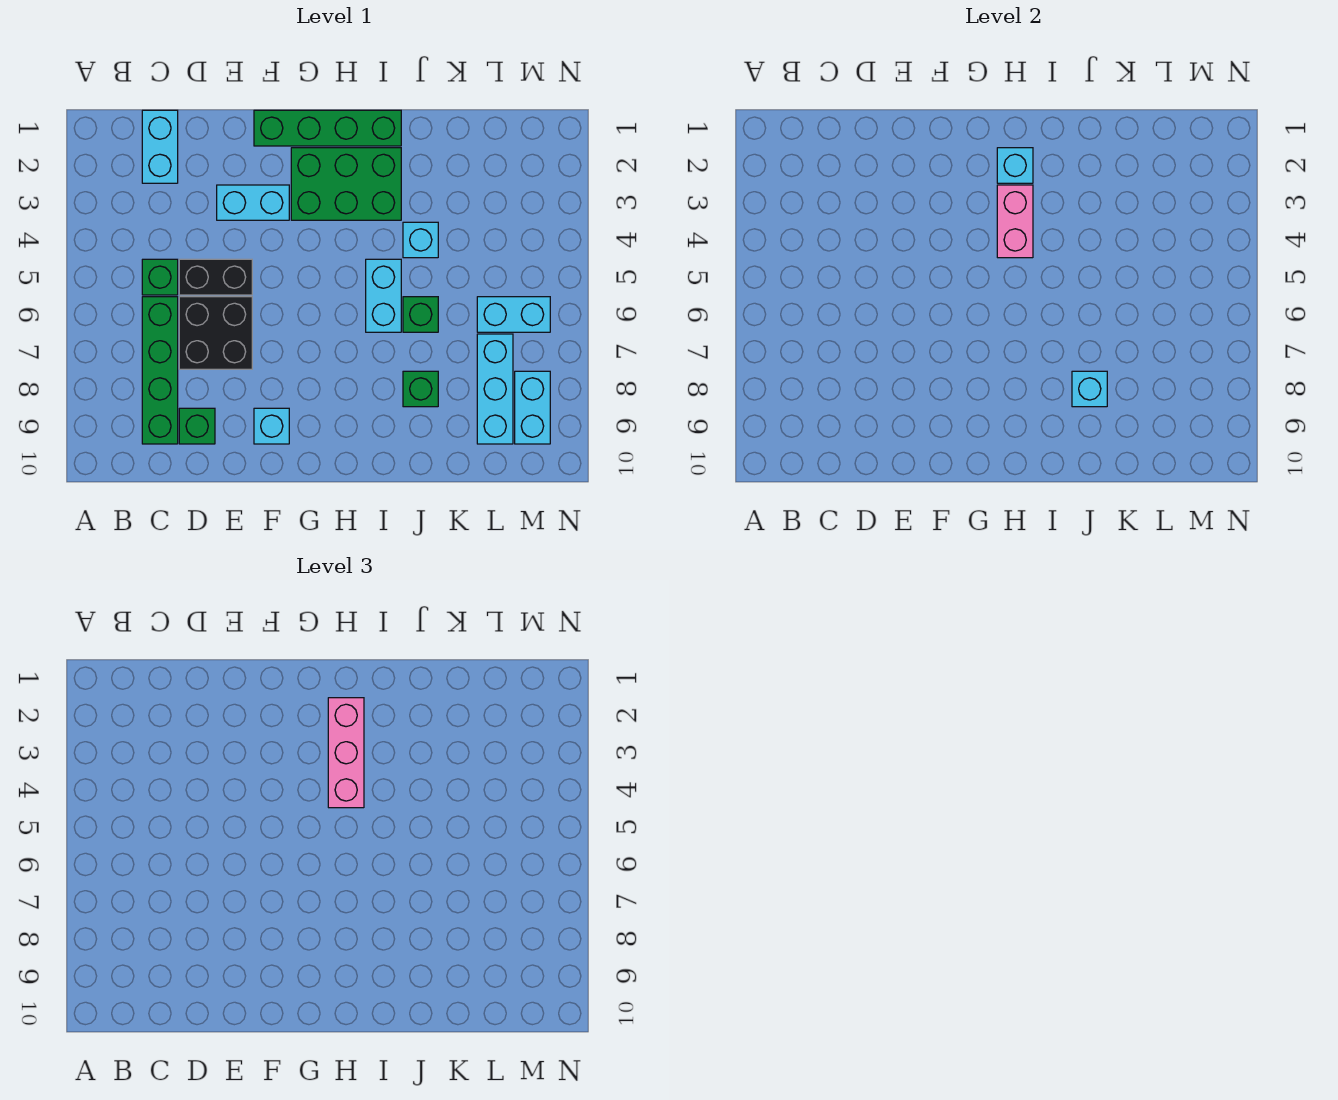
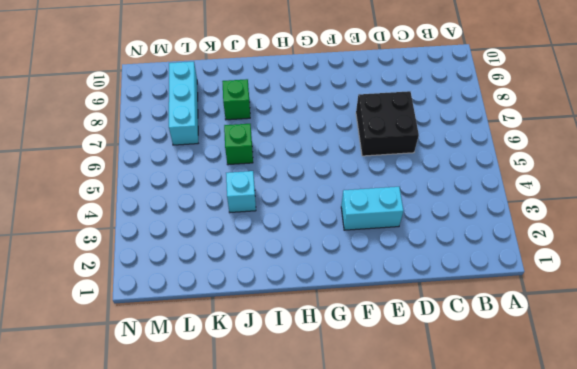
none -> cyan 1x2 brick [142,110,178,183]
none -> green 1x1 brick [142,259,178,295]
none -> green 1x4 brick [142,297,178,444]

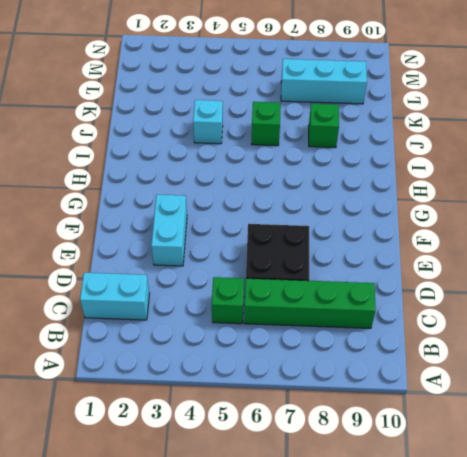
none -> black 1x2 brick [179,259,252,295]
none -> green 1x1 brick [179,408,215,444]
none -> green 1x4 brick [254,110,401,146]

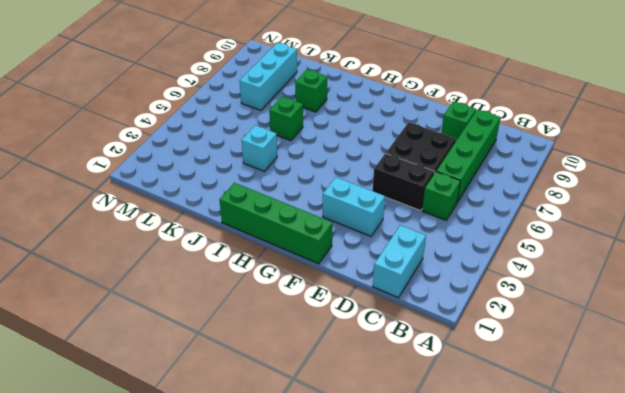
none -> cyan 1x1 brick [254,408,289,444]
none -> green 2x3 brick [291,148,401,220]
none -> cyan 1x2 brick [366,259,401,332]

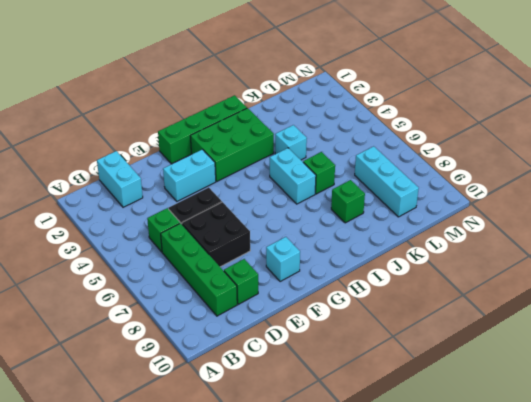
none -> cyan 1x2 brick [477,297,550,332]
none -> cyan 1x2 brick [515,371,550,444]
none -> cyan 1x1 brick [997,148,1033,183]

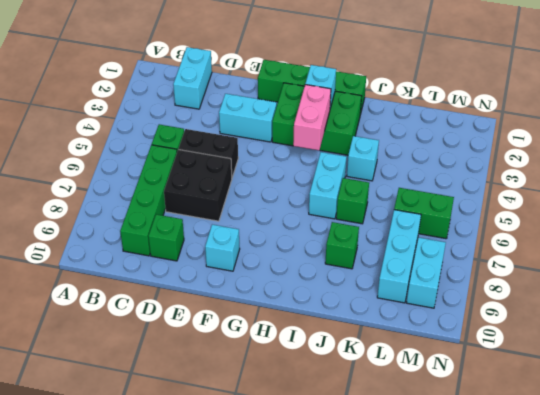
green 1x2 brick [394,188,454,239] -> cyan 1x2 brick [477,297,550,332]
none -> cyan 1x1 brick [1072,371,1107,407]
none -> pink 1x3 brick [328,698,364,808]

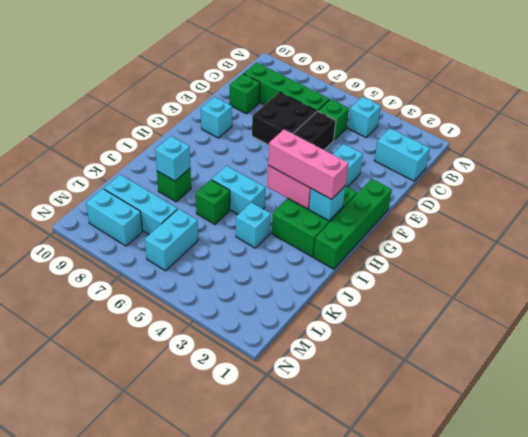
cyan 1x1 brick [348,97,381,137] -> none

